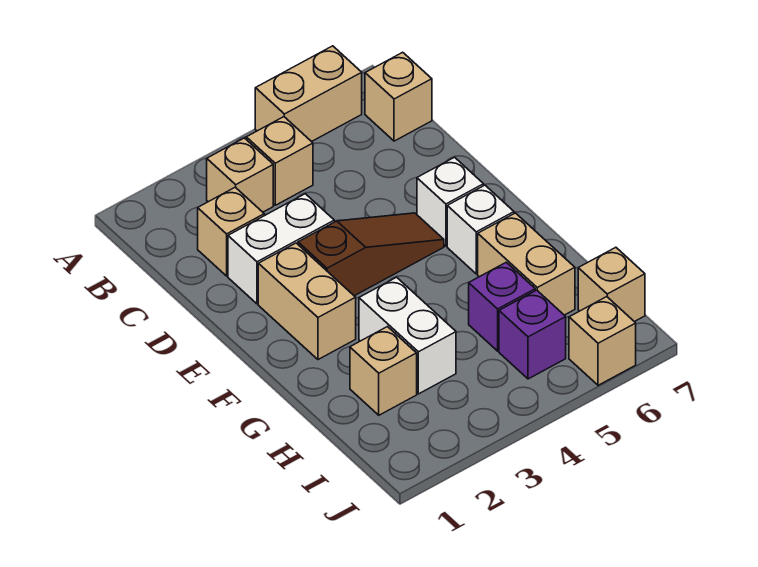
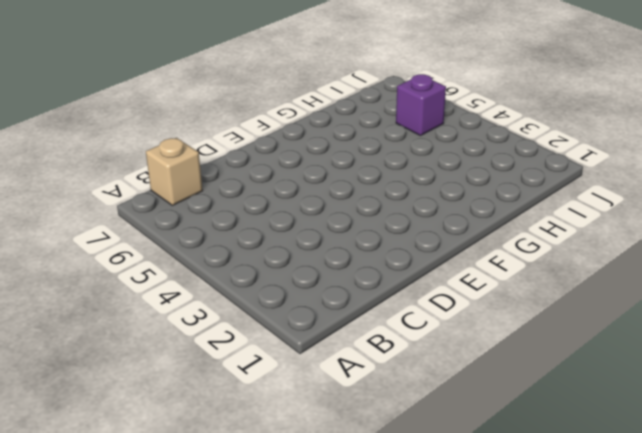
none -> tan 1x2 brick [255,46,362,142]
none -> tan 1x1 brick [207,138,273,212]
none -> tan 1x1 brick [246,117,313,205]

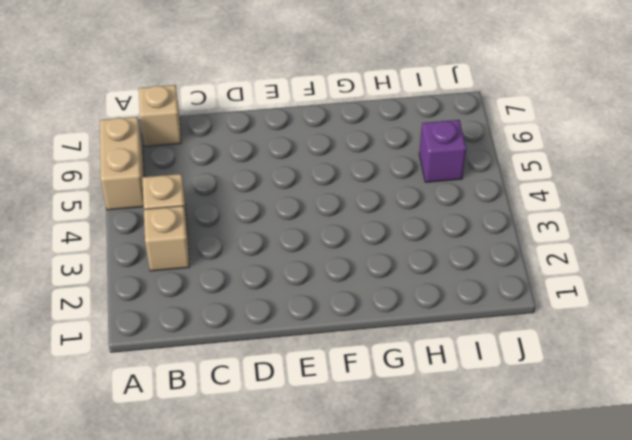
none -> tan 1x1 brick [198,187,264,276]
none -> white 1x2 brick [228,194,334,304]
none -> tan 1x2 brick [258,243,356,360]

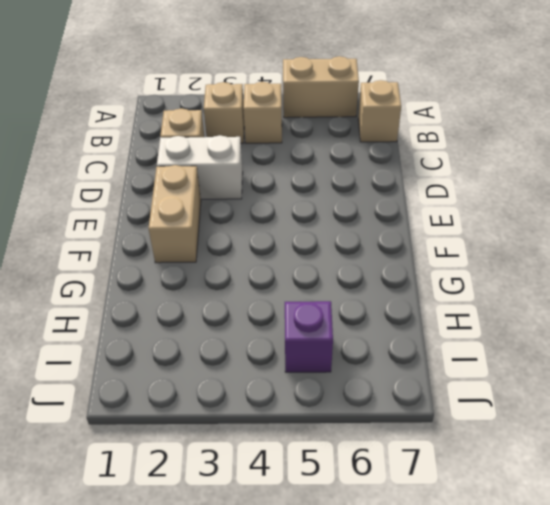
none -> brown 1x3 slope [298,213,444,296]
none -> white 1x1 brick [417,157,484,246]
none -> white 1x1 brick [447,185,514,274]

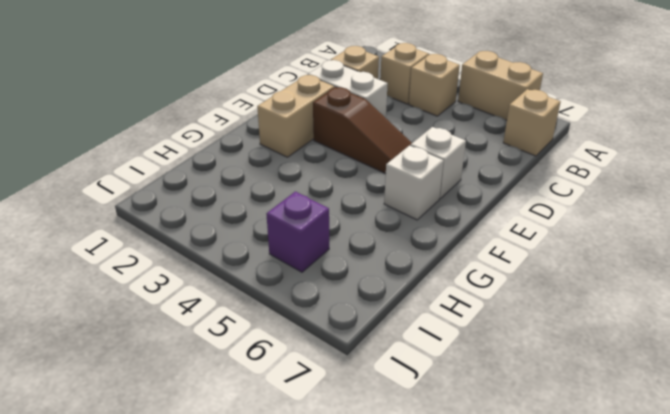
none -> white 1x2 brick [359,277,456,394]
none -> tan 1x2 brick [478,213,575,315]
none -> tan 1x1 brick [350,327,417,415]

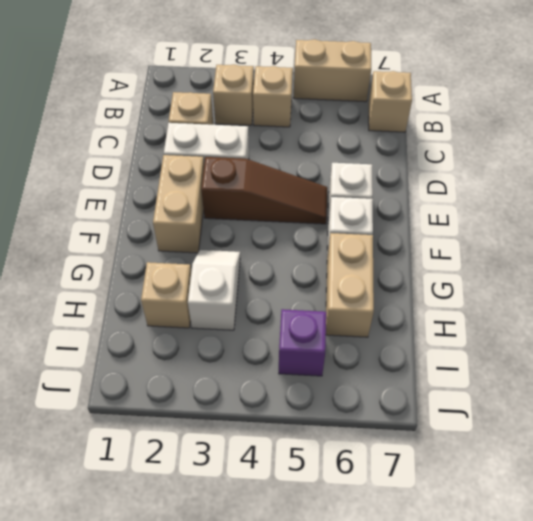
white 1x2 slope [188,250,240,330] -> white 1x2 brick [359,277,456,394]
none -> purple 1x1 brick [469,262,535,351]
none -> tan 1x1 brick [578,247,645,322]
none -> tan 1x1 brick [569,297,636,385]

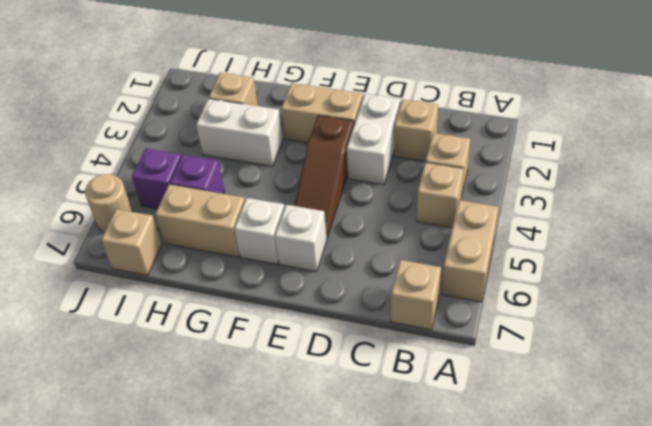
tan 1x1 round brick [85,174,132,232] -> tan 1x1 brick [569,297,636,385]

